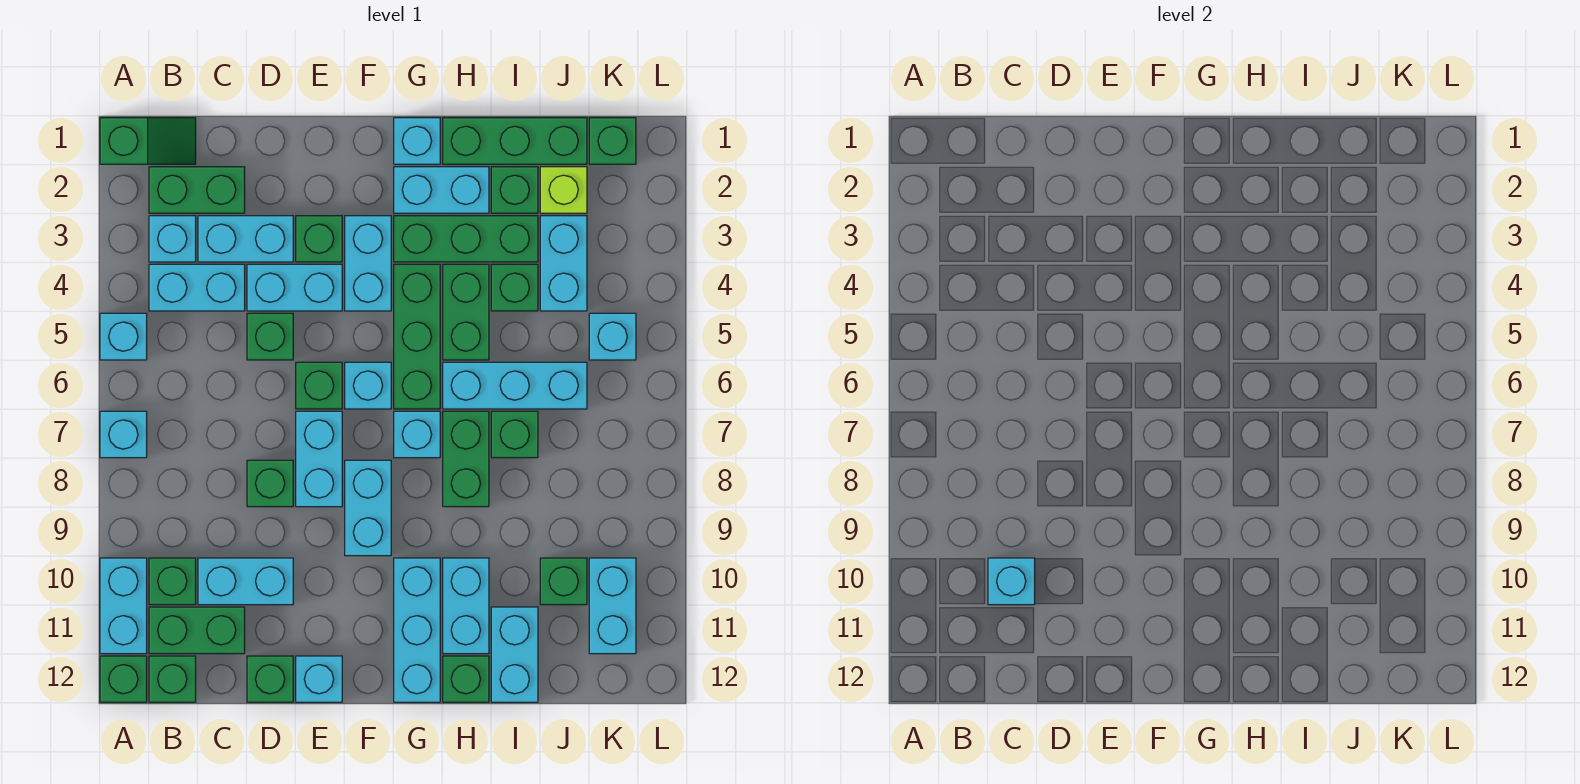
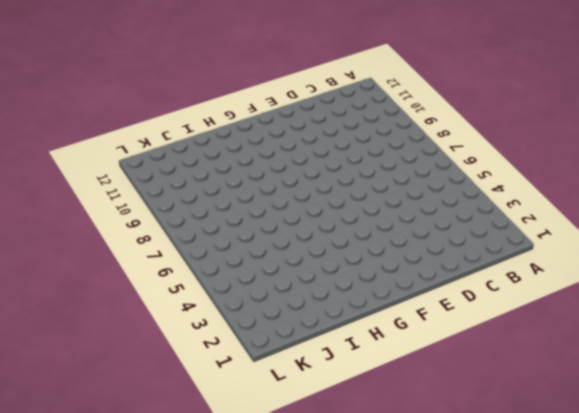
none -> green 1x2 slope [100,118,196,164]
none -> cyan 1x1 brick [100,313,147,360]
none -> cyan 1x1 brick [100,411,147,458]
none -> cyan 1x2 brick [100,558,147,654]

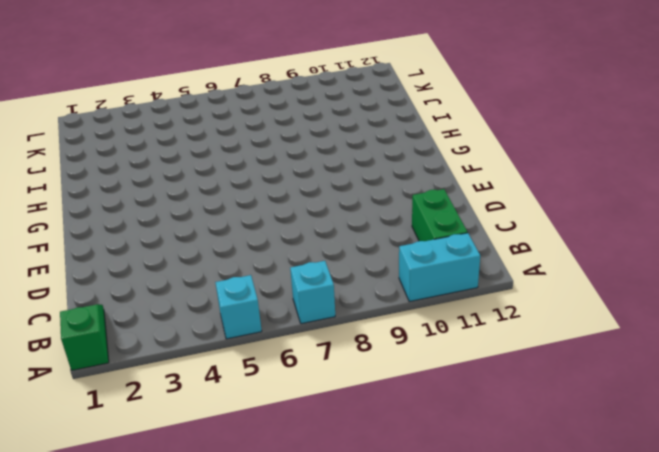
none -> green 1x1 brick [100,656,147,702]
none -> green 1x2 brick [149,167,245,213]
none -> cyan 1x1 brick [149,216,196,262]
none -> cyan 1x2 brick [149,264,245,311]

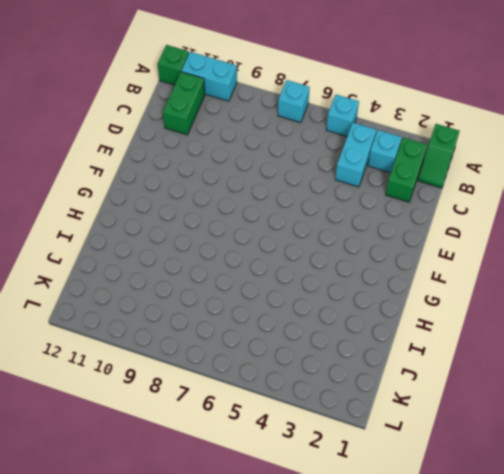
none -> green 1x1 brick [149,558,196,605]
none -> green 1x1 brick [149,656,196,702]
none -> cyan 1x2 brick [198,216,293,262]
none -> cyan 1x2 brick [198,558,293,605]

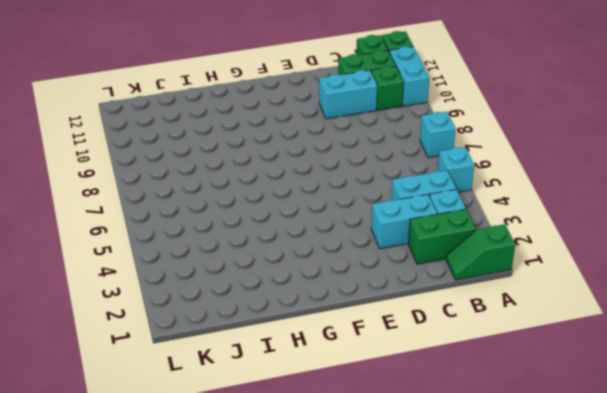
none -> cyan 1x2 brick [247,264,342,311]
none -> green 1x1 brick [247,313,293,360]
none -> green 1x1 brick [247,460,293,507]
none -> green 1x1 brick [247,656,293,702]

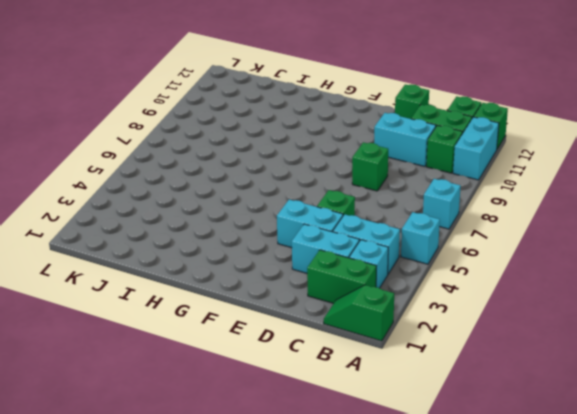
none -> green 1x1 brick [296,216,342,262]
none -> green 1x1 brick [296,362,342,409]
none -> cyan 1x2 brick [296,411,342,507]
none -> cyan 1x1 brick [296,656,342,702]

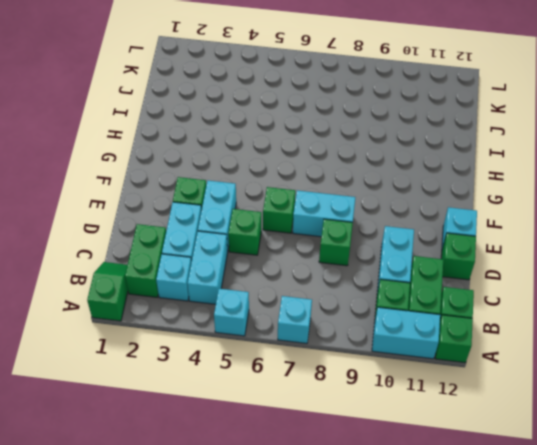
none -> cyan 1x2 brick [345,216,391,311]
none -> cyan 1x1 brick [345,362,391,409]
none -> cyan 1x2 brick [345,460,391,556]
none -> cyan 1x1 brick [394,118,440,164]

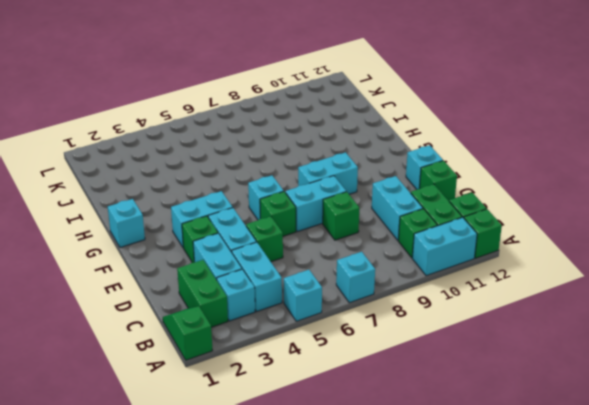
none -> cyan 1x2 brick [394,167,489,213]
none -> green 1x3 brick [394,216,538,262]
none -> green 1x3 brick [394,264,440,409]
none -> cyan 1x1 brick [394,411,440,458]

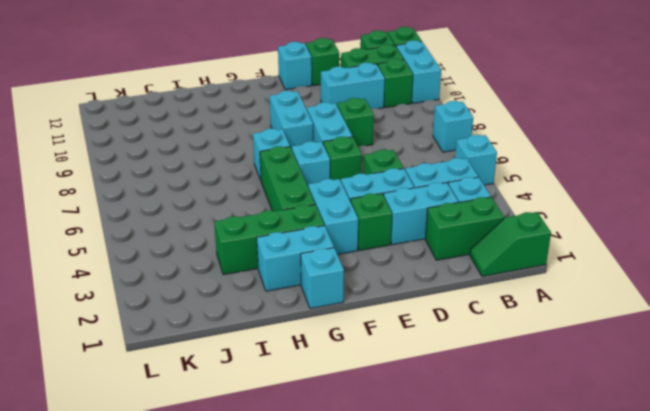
none -> cyan 1x3 brick [394,558,440,702]
none -> green 1x3 brick [443,118,587,164]
none -> green 1x2 brick [443,264,489,360]
none -> cyan 1x3 brick [443,362,587,409]

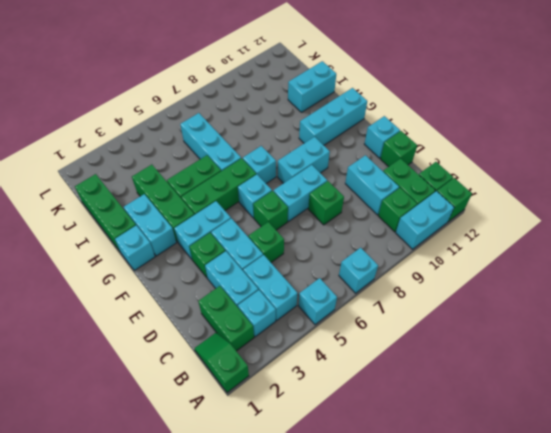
none -> green 1x2 brick [443,411,489,507]
none -> cyan 1x2 brick [443,558,489,654]
none -> green 1x1 brick [443,656,489,702]
none -> green 1x1 brick [491,167,538,213]

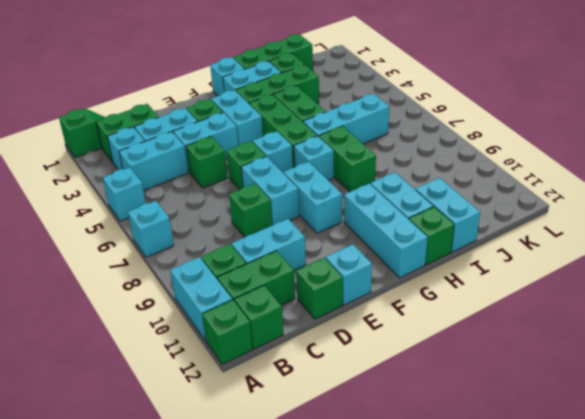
none -> green 1x1 brick [491,264,538,311]
none -> green 1x1 brick [491,411,538,458]
none -> lime 1x1 brick [540,167,587,213]
none -> cyan 1x2 brick [540,216,587,311]

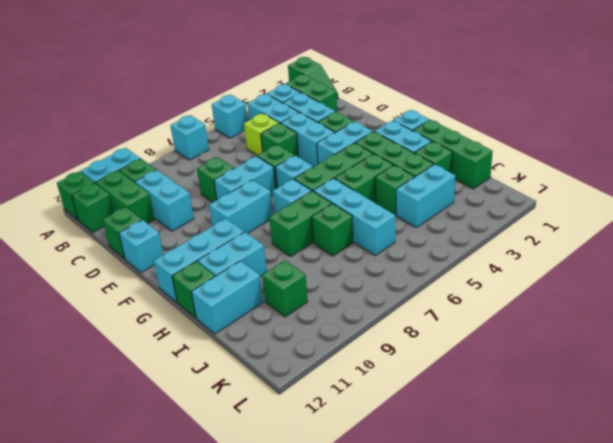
lime 1x1 brick [244,113,279,156] -> lime 1x1 brick moved to [540,167,587,213]
none -> green 1x1 brick [589,118,636,164]
none -> cyan 1x1 brick [589,313,636,360]
none -> cyan 1x2 brick [589,558,636,654]
none -> cyan 1x1 brick [988,558,1035,605]

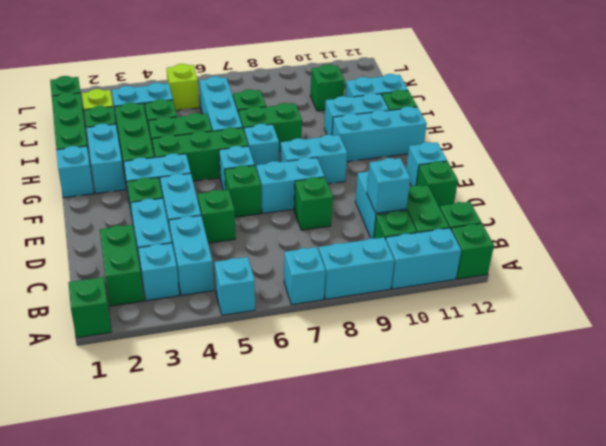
cyan 1x2 brick [319,237,394,299] -> cyan 1x2 brick moved to [589,558,636,654]
lime 1x1 brick [167,64,199,110] -> cyan 1x1 brick [589,313,636,360]

